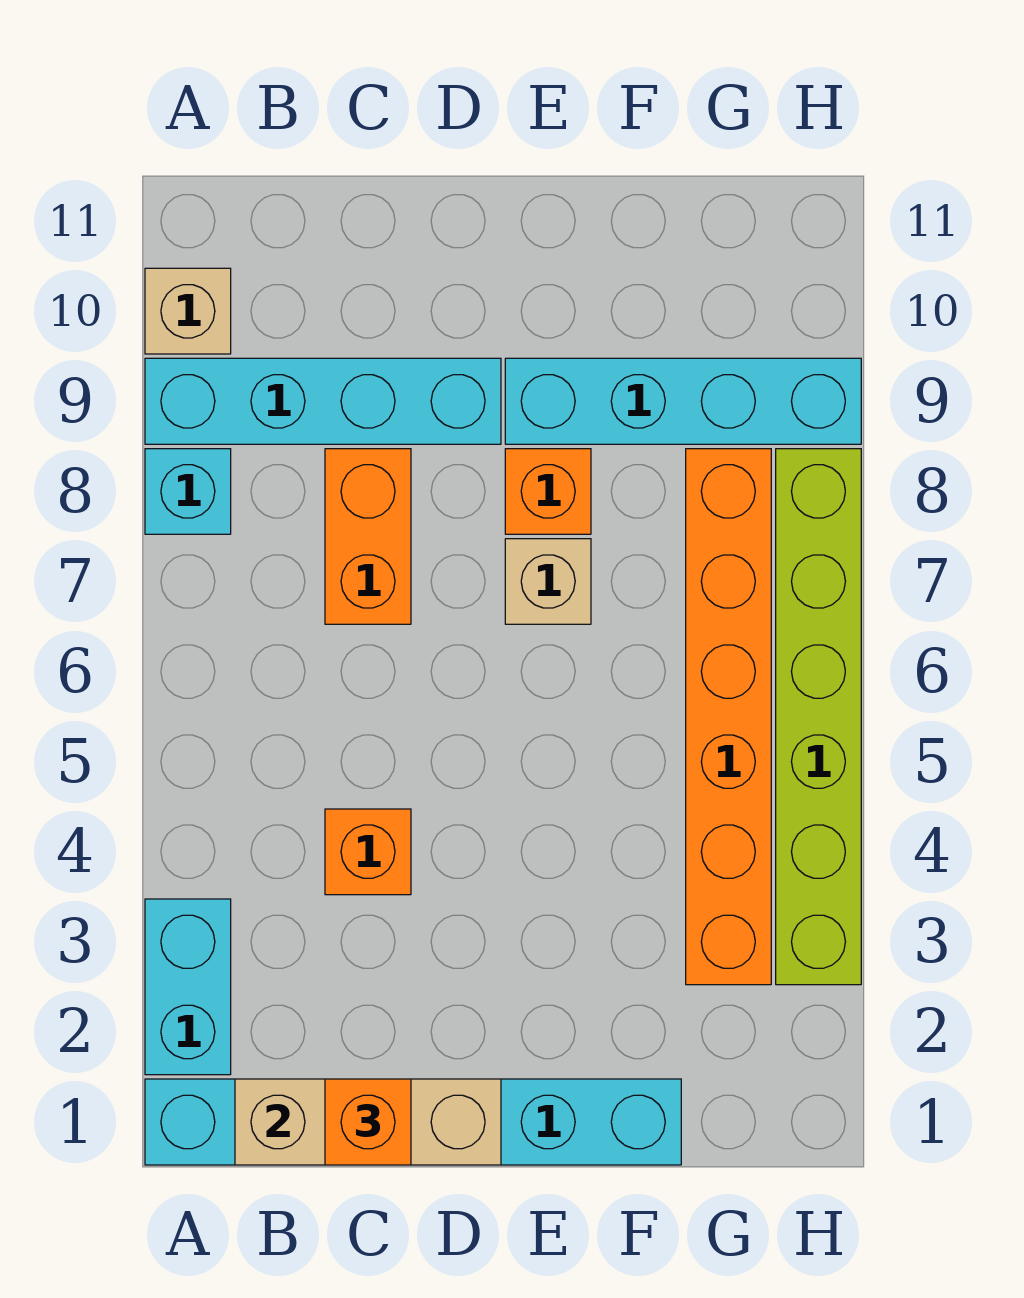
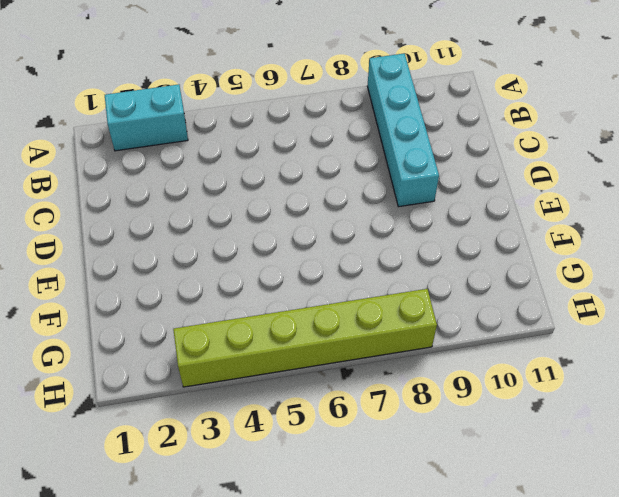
none -> cyan 1x6 brick [145,1079,681,1165]
none -> cyan 1x1 brick [145,449,231,534]
none -> tan 1x1 brick [145,268,231,354]

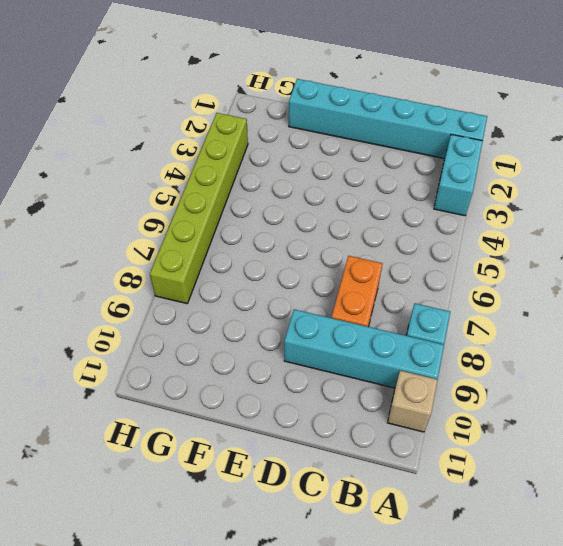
none -> orange 1x1 brick [325,809,411,895]
none -> tan 1x1 brick [505,539,591,624]
none -> orange 1x1 brick [505,449,591,534]

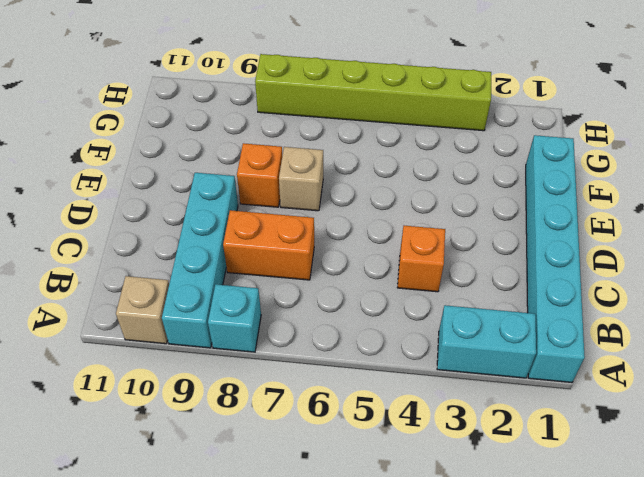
none -> cyan 1x4 brick [505,358,861,444]
none -> orange 1x6 brick [686,449,771,985]
none -> tan 1x3 brick [235,1079,501,1165]

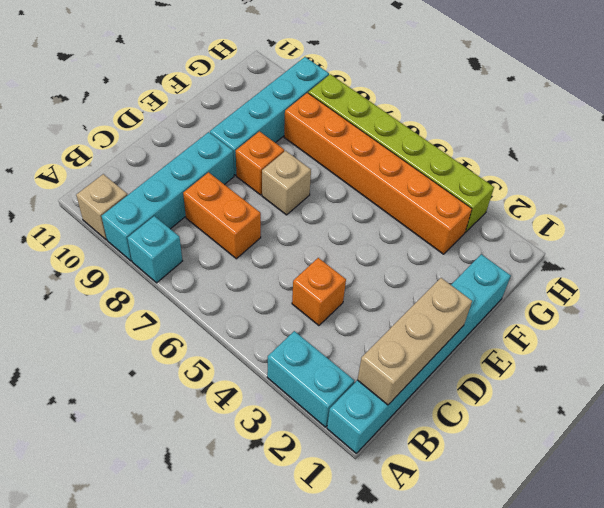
none -> orange 1x1 brick [325,1079,411,1165]

